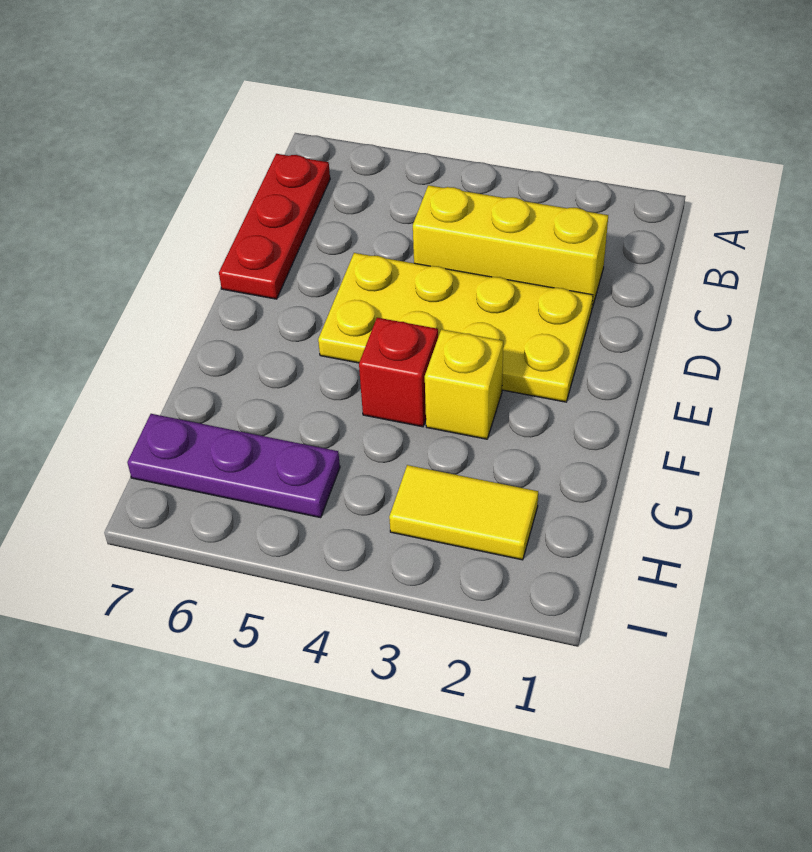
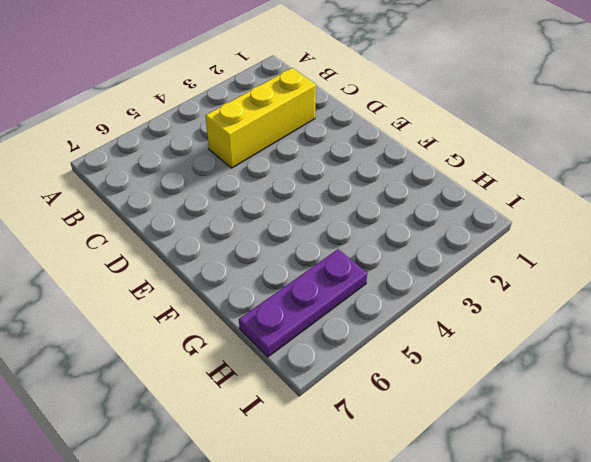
none -> red 1x3 plate [219,154,330,299]
none -> yellow 2x4 plate [318,253,593,402]

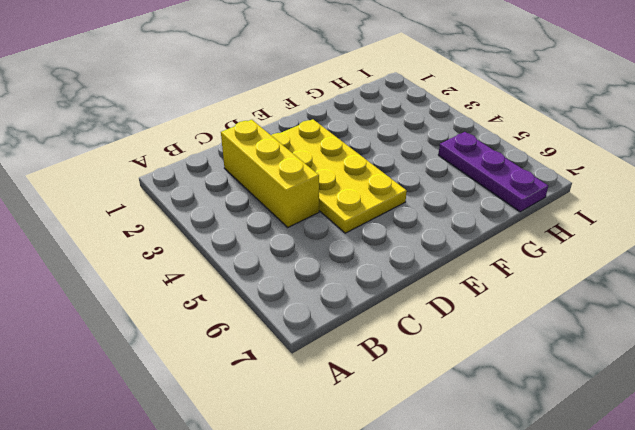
none -> red 1x3 plate [219,154,330,299]
none -> yellow 1x1 brick [425,329,503,439]

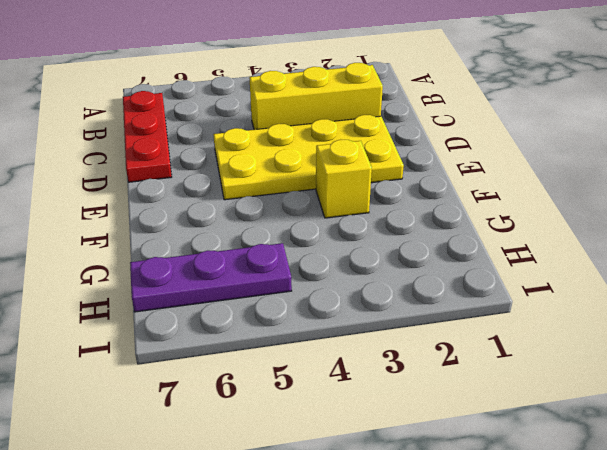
none -> red 1x1 brick [359,318,438,427]
none -> yellow 1x2 tile [389,465,538,560]

